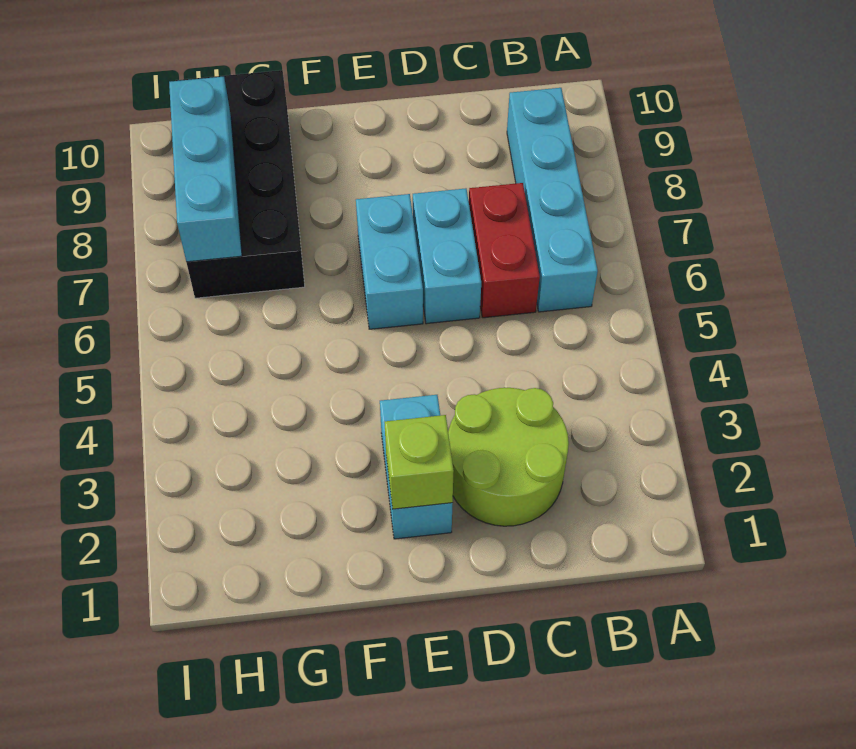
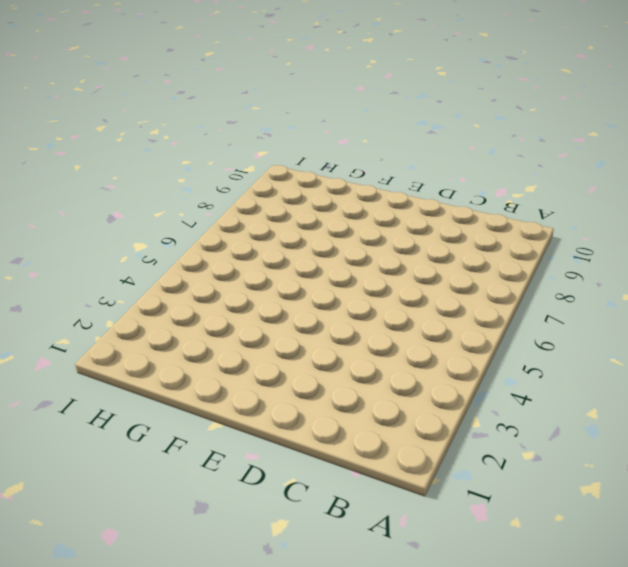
none -> cyan 1x4 brick [507,88,598,312]
none -> lime 2x2 round brick [448,388,569,526]

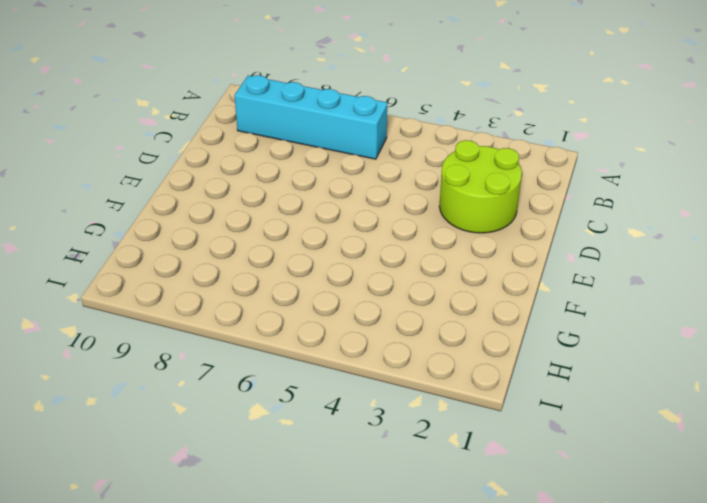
none -> red 1x2 brick [469,183,540,318]
none -> cyan 1x2 brick [413,188,481,324]

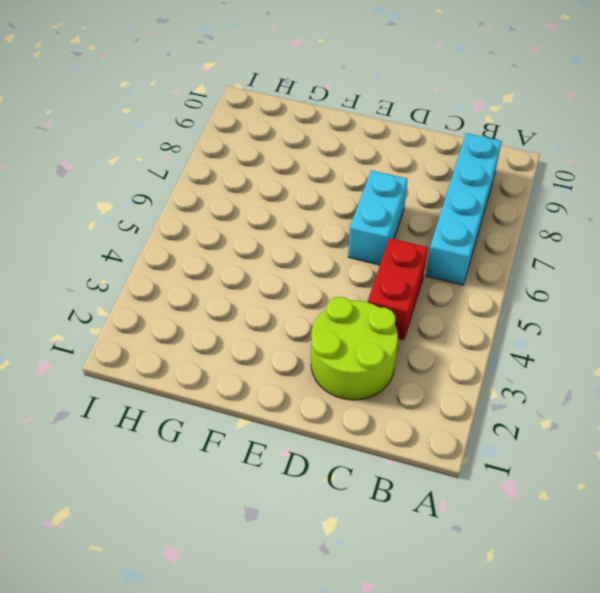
red 1x2 brick [368,238,428,340] -> red 1x2 brick moved to [469,183,540,318]
none -> cyan 1x2 brick [380,395,453,539]
none -> cyan 1x2 brick [356,194,423,329]

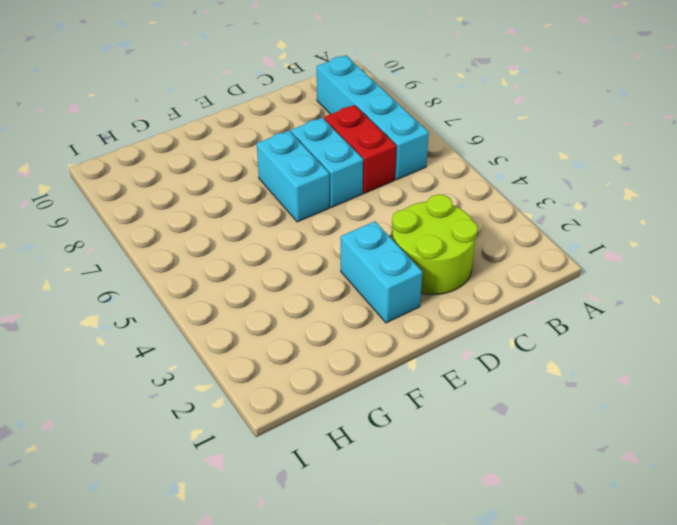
none -> black 2x4 brick [176,70,305,298]
none -> lime 1x1 brick [385,415,454,509]

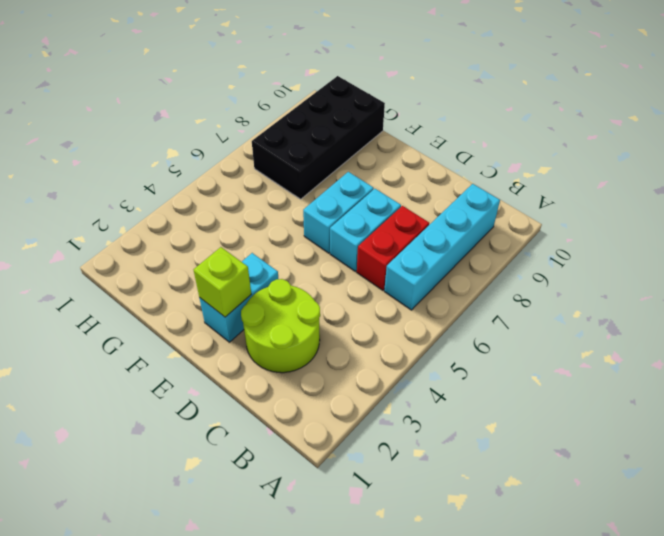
none -> cyan 1x3 brick [169,77,242,262]

